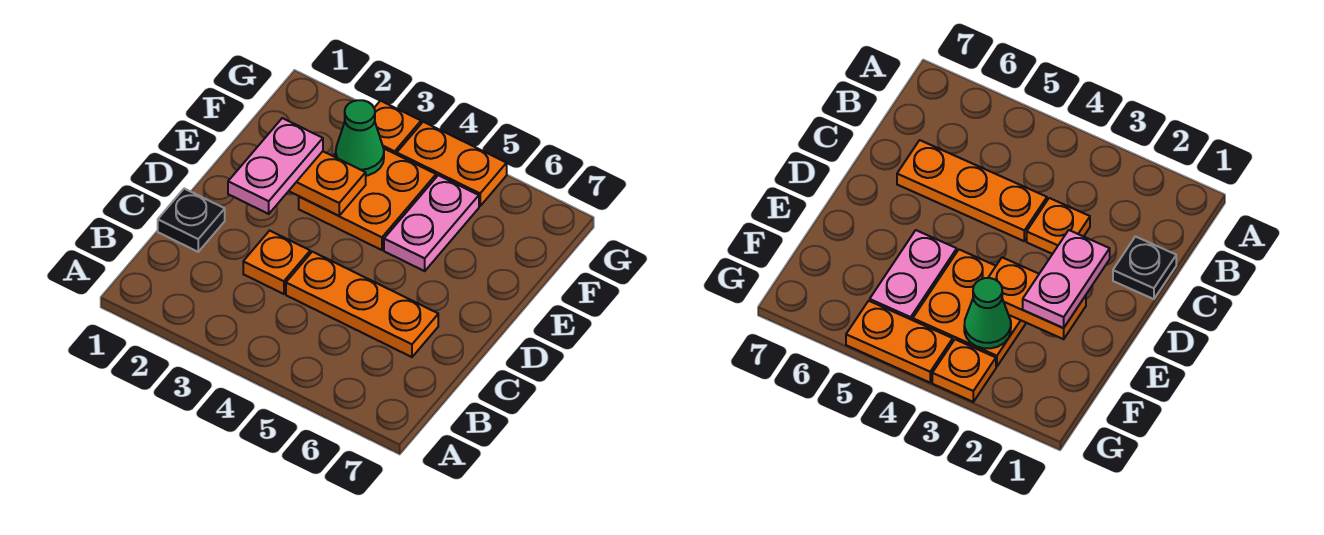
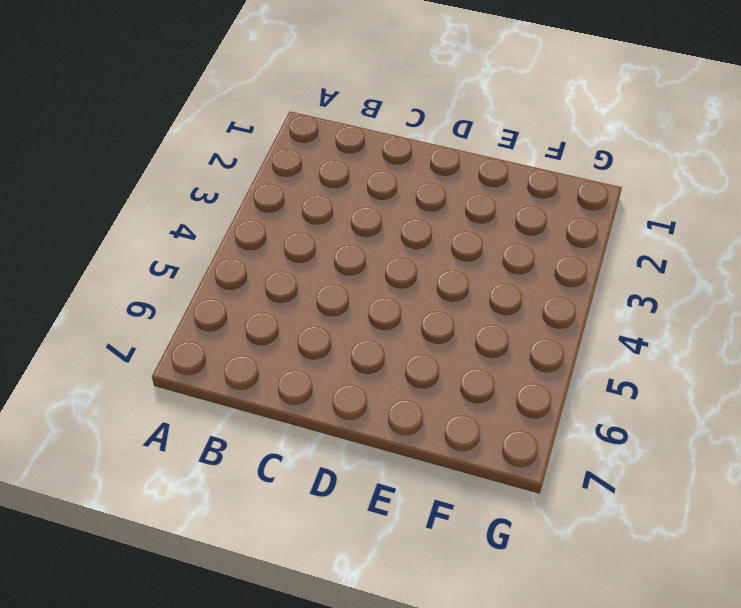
none -> black 1x1 plate [158,189,225,252]
none -> orange 1x1 plate [243,231,310,294]

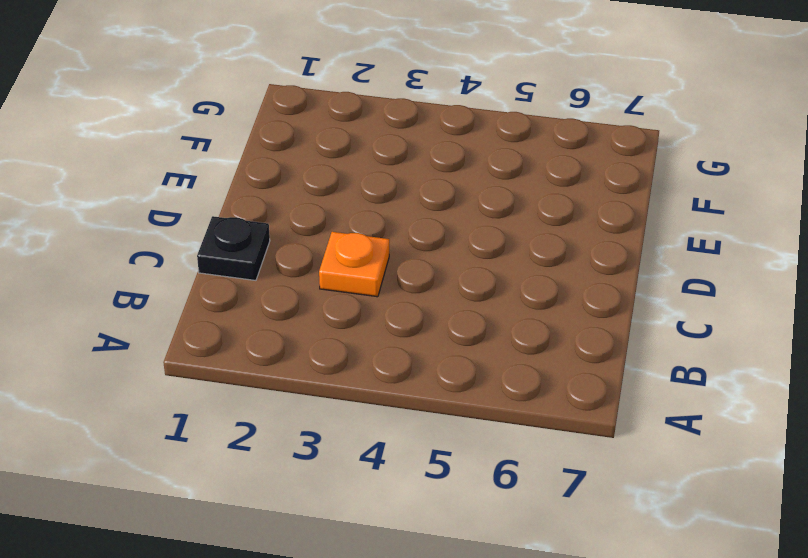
none -> orange 1x3 plate [286,252,438,357]
none -> orange 2x2 plate [299,149,436,250]

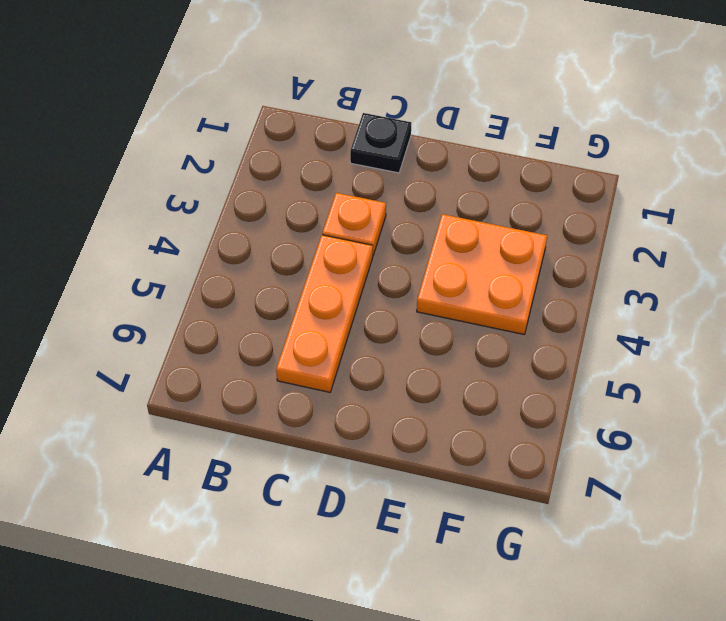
none -> pink 1x2 plate [384,175,479,271]
none -> orange 1x1 plate [374,101,421,154]

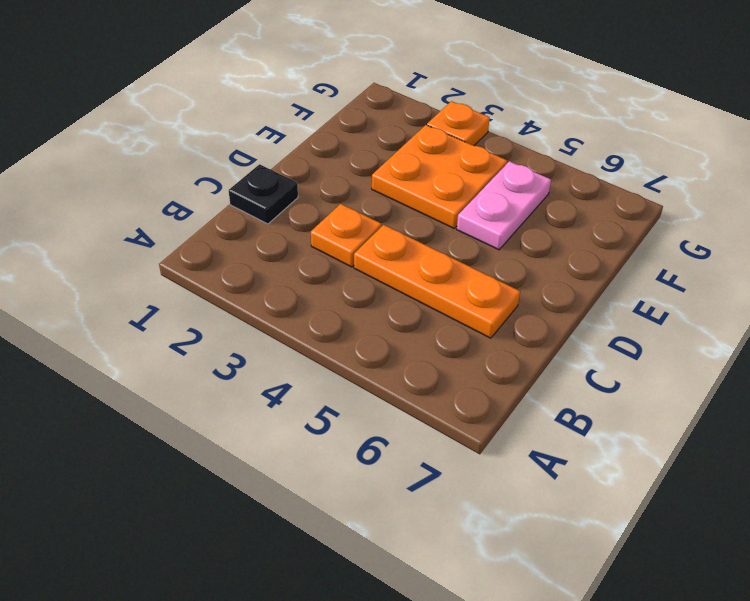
none -> orange 1x2 plate [397,122,507,206]
none -> orange 1x2 plate [289,151,366,216]

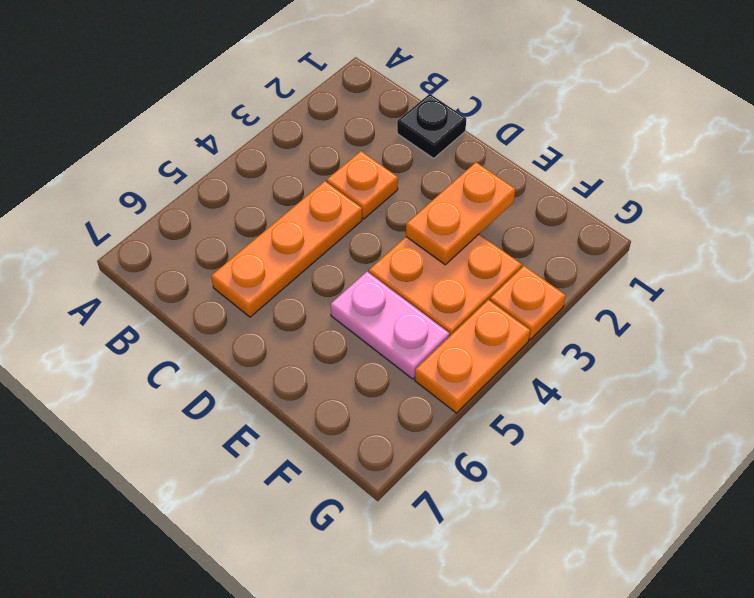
none -> green 1x1 cone [336,100,384,176]
none -> pink 1x2 plate [228,118,323,214]

